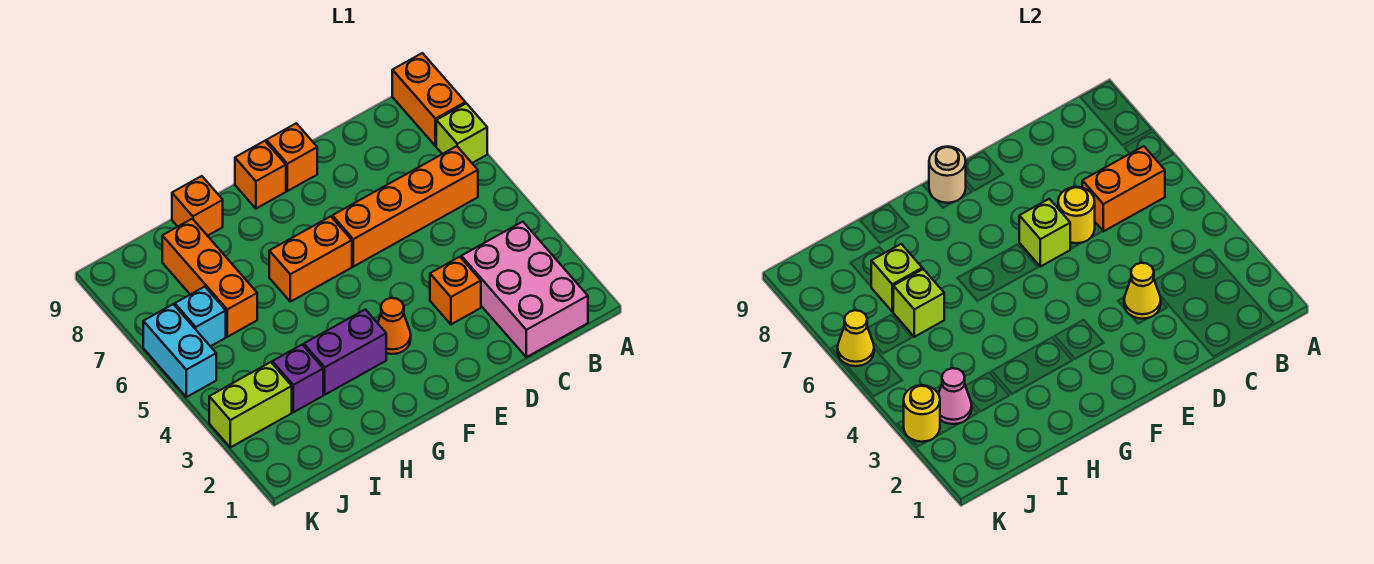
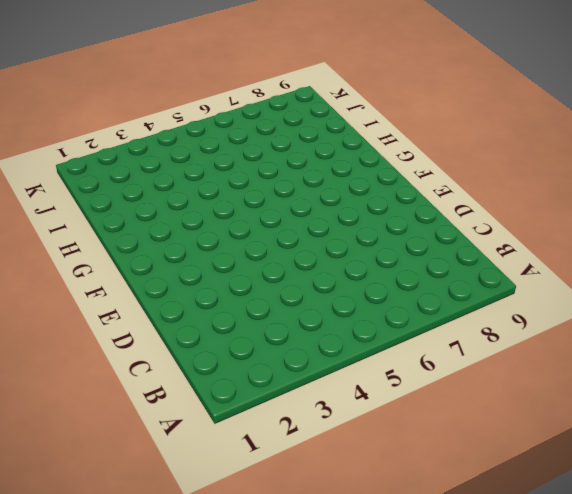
none -> lime 1x1 brick [436,103,487,163]
none -> orange 1x2 brick [392,53,465,146]
none -> pink 2x3 brick [461,222,588,357]

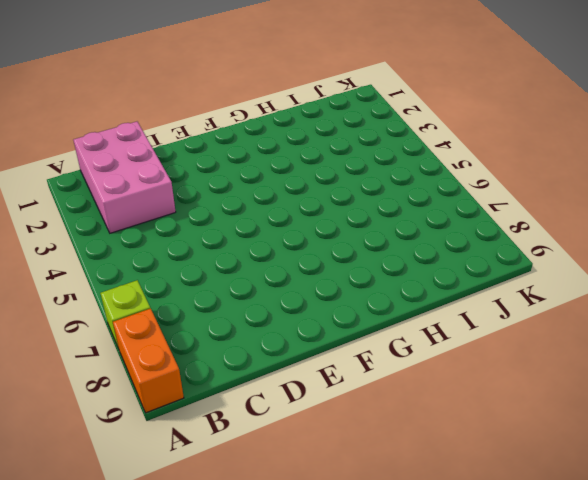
none -> orange 1x4 brick [332,146,478,267]
none -> orange 1x1 brick [430,257,481,324]
none -> orange 1x1 brick [266,123,317,191]

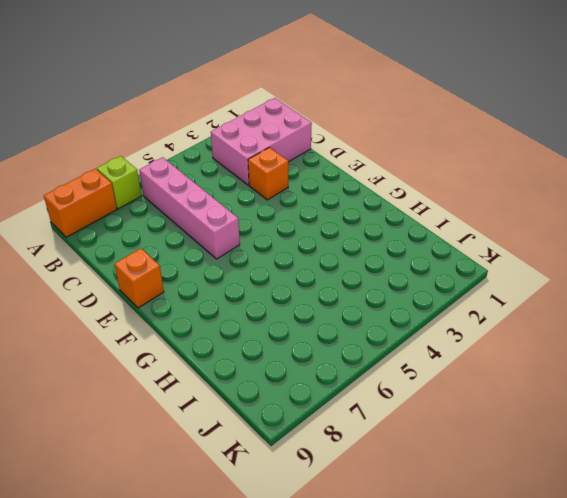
pink 1x4 brick [139,157,240,259] -> orange 1x4 brick [332,146,478,267]
none -> orange 1x1 cone [378,298,411,354]
none -> orange 1x2 brick [269,216,352,302]
none -> orange 1x1 brick [235,141,286,209]

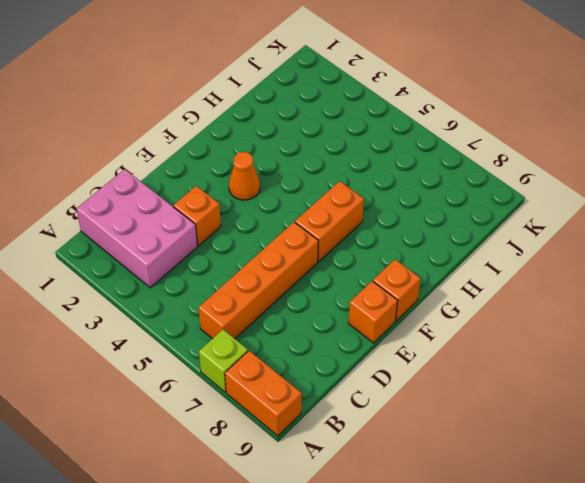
none -> purple 1x2 brick [304,309,386,395]
none -> orange 1x1 brick [172,176,223,236]
none -> purple 1x1 brick [272,345,323,412]

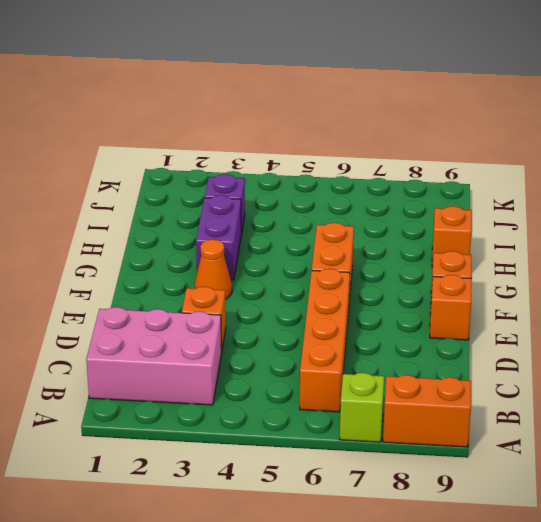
none -> orange 1x3 brick [162,219,257,337]
none -> lime 1x2 brick [209,362,292,447]
none -> cyan 1x1 brick [175,287,226,346]

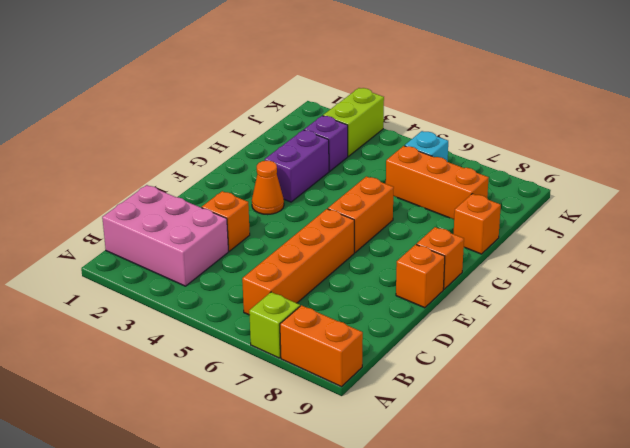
none -> cyan 1x2 brick [143,304,216,397]
none -> orange 1x2 brick [1082,146,1165,231]
none -> yellow 1x1 cone [1124,263,1161,319]

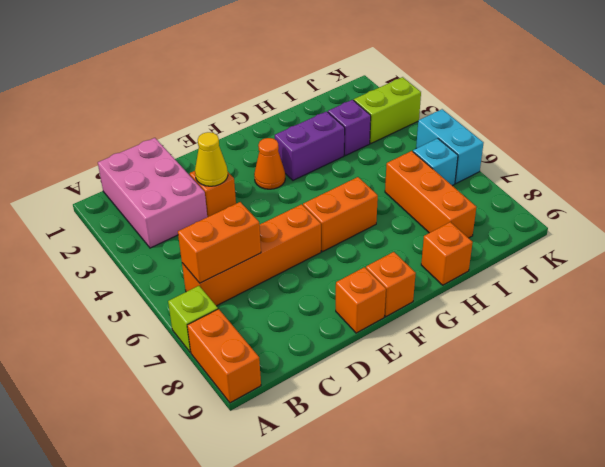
none -> yellow 1x1 round brick [1058,187,1095,243]
none -> lime 1x1 brick [1019,199,1070,267]
none -> tan 1x1 round brick [929,146,966,203]

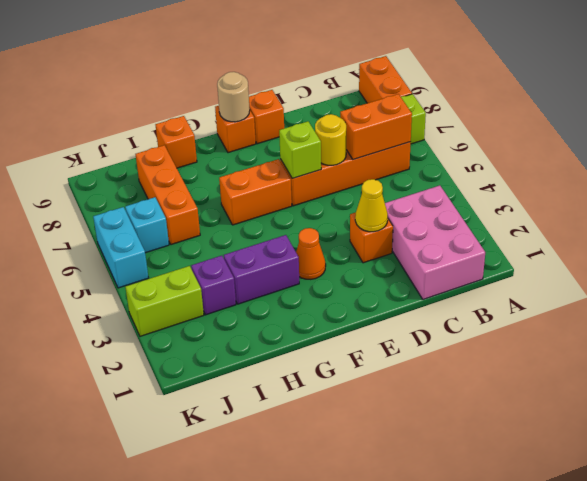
none -> lime 1x1 brick [893,269,944,337]
none -> lime 1x1 brick [871,244,922,312]
none -> pink 1x1 cone [939,368,972,424]

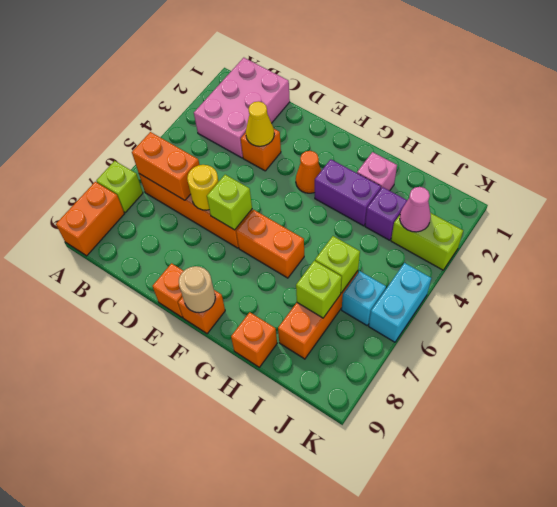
pink 1x1 brick [357,152,397,191] -> none
none -> yellow 1x1 round brick [904,385,940,442]
none -> yellow 1x1 cone [838,310,874,366]

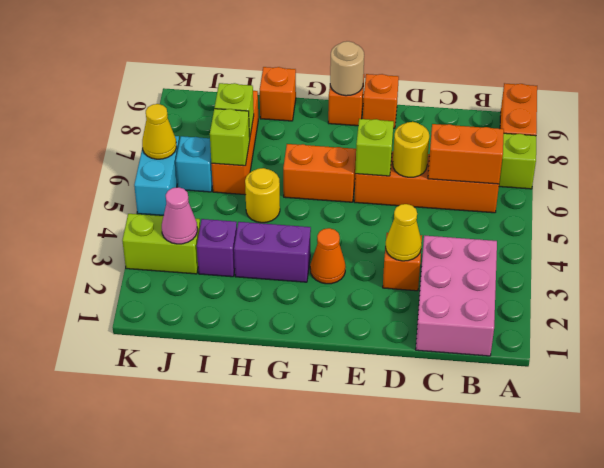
yellow 1x1 round brick [245,168,280,223] -> yellow 1x1 round brick moved to [904,385,940,442]

